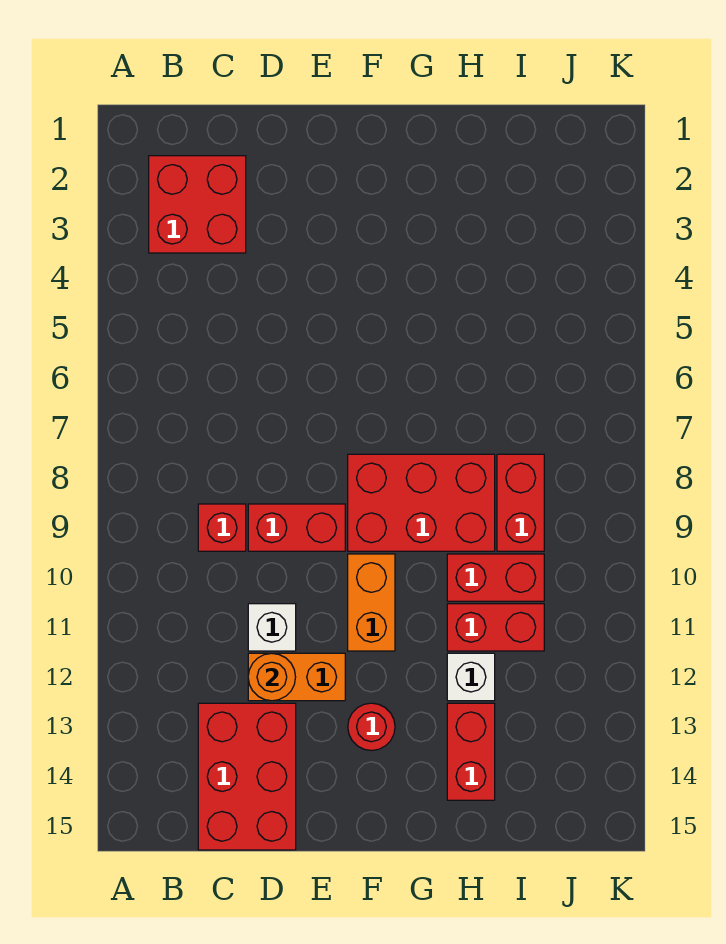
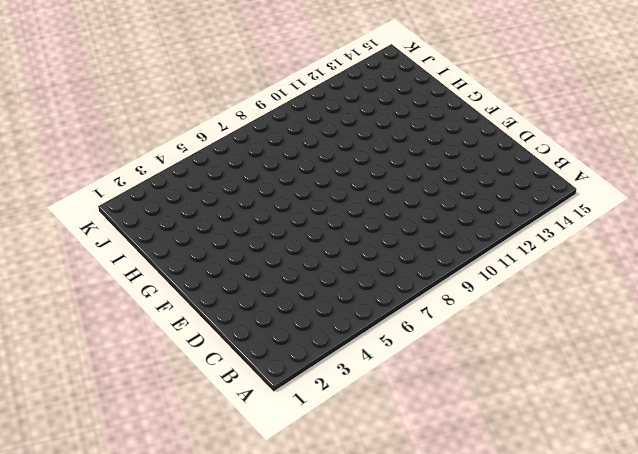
none -> red 2x2 brick [149,156,246,253]
none -> red 1x1 brick [198,504,246,551]
none -> red 2x3 brick [198,703,296,850]

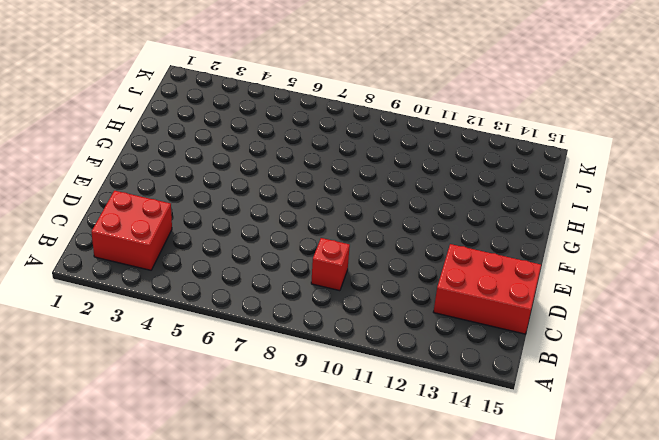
none -> red 1x2 brick [248,504,345,551]
none -> white 1x1 brick [248,604,296,651]
none -> orange 1x2 brick [248,653,345,701]

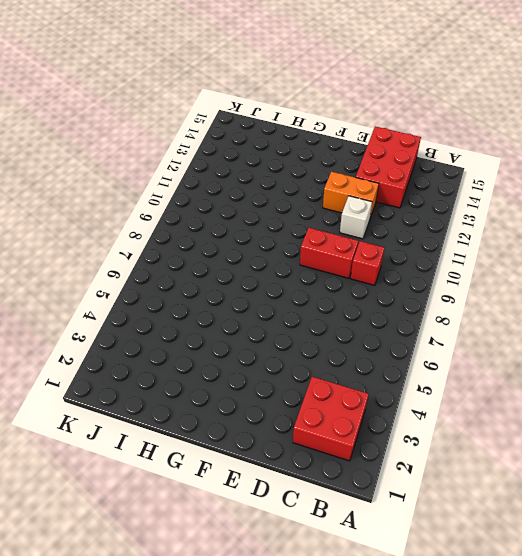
none -> red 2x3 brick [348,454,495,551]
none -> orange 1x2 brick [348,554,395,651]
none -> red 1x1 round brick [348,703,395,751]

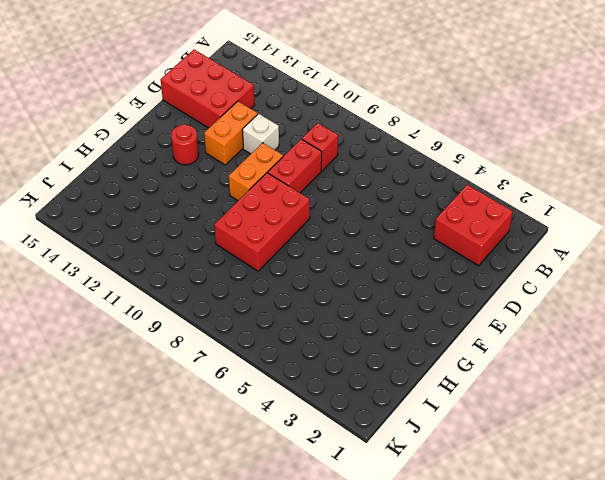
orange 1x2 brick [229,143,283,201] -> orange 1x2 brick turned to [348,554,395,651]
none -> red 1x2 brick [447,554,544,601]
none -> red 1x2 brick [447,604,544,651]
none -> white 1x1 brick [447,653,495,701]

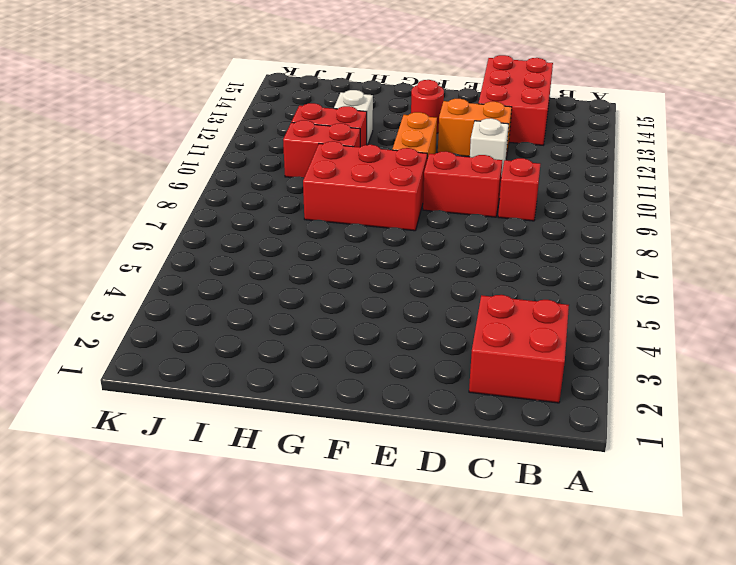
none -> red 1x2 brick [447,703,495,800]
none -> red 1x2 brick [497,454,544,551]
none -> orange 1x1 round brick [248,653,296,701]

